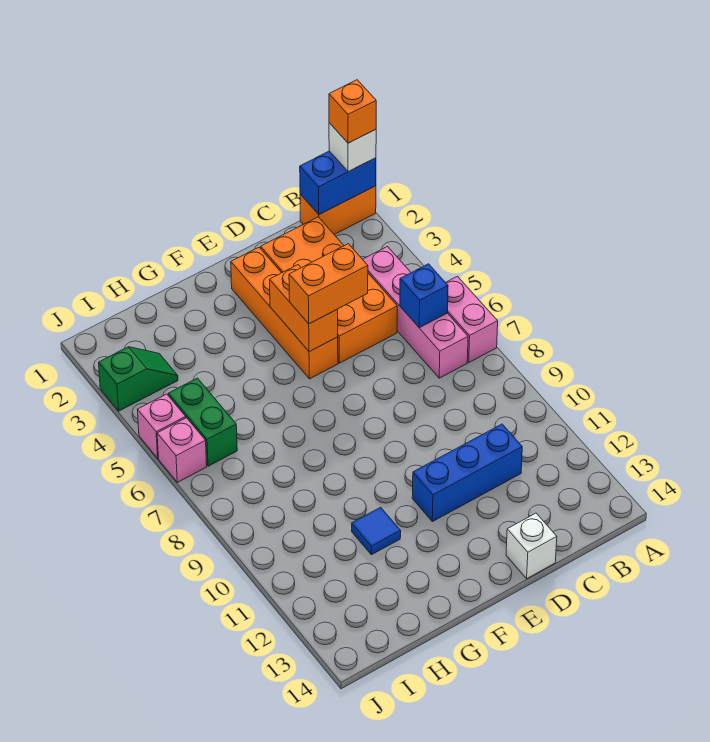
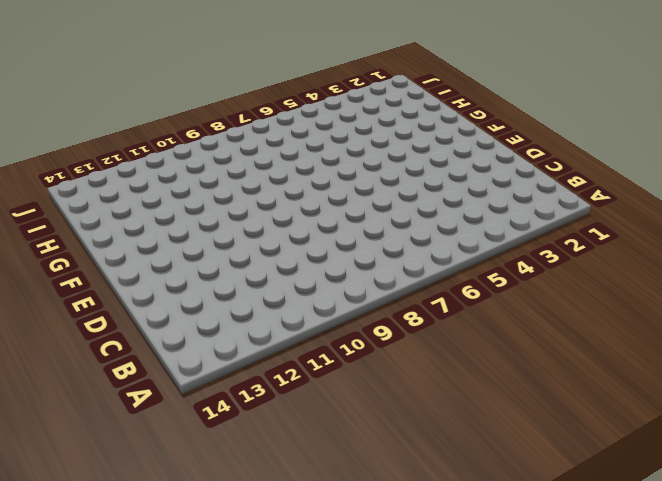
none -> orange 1x2 brick [300,186,376,235]
none -> pink 1x2 brick [445,276,498,362]
none -> pink 1x4 brick [363,247,468,378]

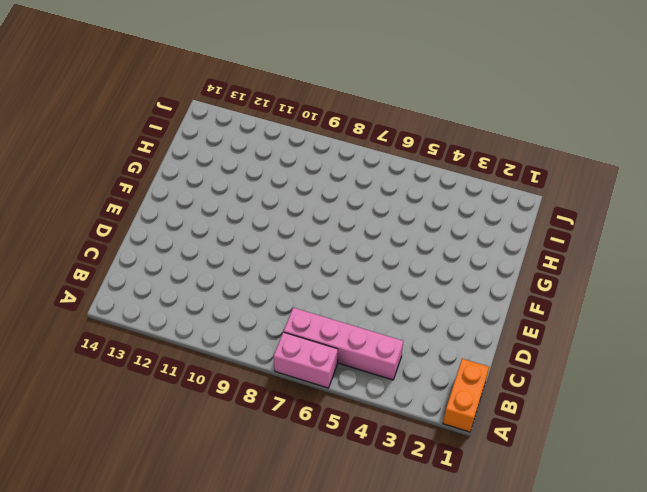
none -> orange 2x4 brick [261,217,397,363]
none -> blue 1x3 brick [412,424,522,522]
none -> white 1x1 brick [506,513,557,579]

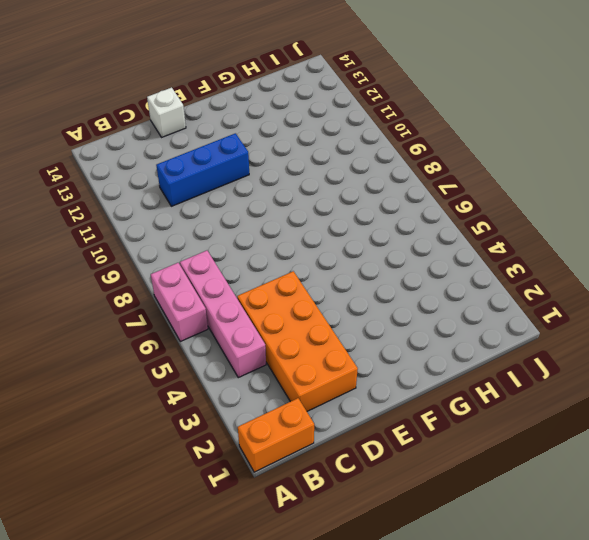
none -> orange 1x4 brick [231,247,338,379]
none -> blue 1x1 tile [352,507,401,555]
none -> green 1x2 slope [99,347,178,411]

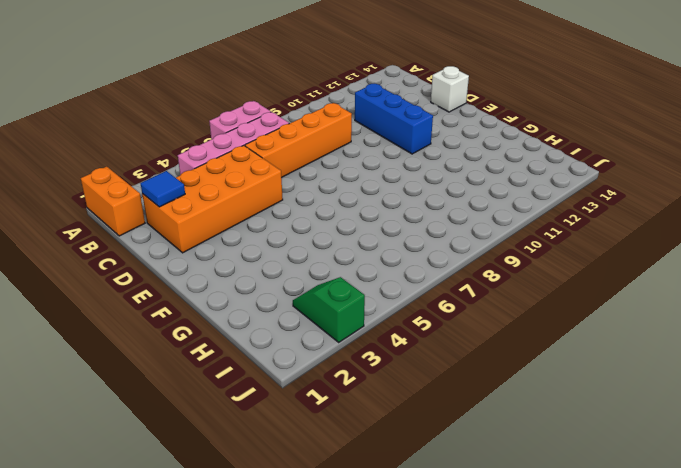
blue 1x1 tile [140,171,185,207] -> blue 1x1 tile moved to [352,507,401,555]
orange 1x4 brick [245,103,352,178] -> orange 1x4 brick moved to [231,247,338,379]
none -> green 1x2 brick [168,378,237,466]
none -> pink 1x1 brick [137,394,186,458]
none -> pink 1x1 brick [157,418,207,482]

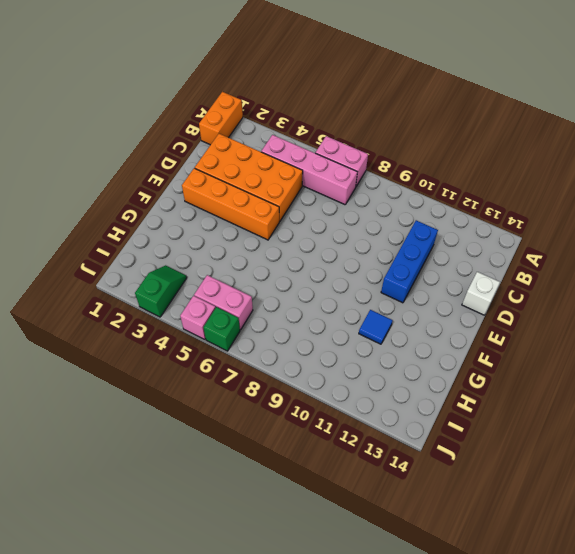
pink 1x2 brick [194,275,253,330] -> green 1x2 brick [168,378,237,466]
green 1x1 brick [203,307,240,351] -> pink 1x1 brick [157,418,207,482]
none -> blue 1x2 brick [300,151,376,215]
none -> blue 1x1 brick [400,264,448,328]
none -> orange 1x2 brick [270,265,338,352]

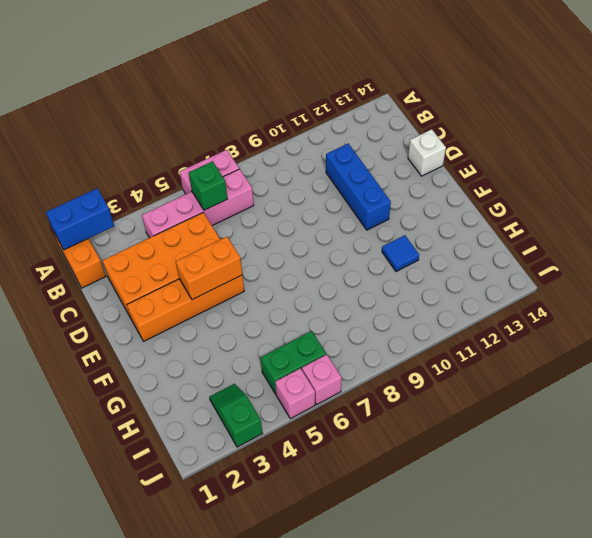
blue 1x2 brick [46,189,114,250] -> blue 1x2 brick turned to [300,151,376,215]
green 1x1 brick [189,161,228,210] -> blue 1x1 brick [400,264,448,328]
none -> white 1x1 brick [329,123,376,172]
none -> orange 1x2 brick [289,244,368,324]
none -> orange 1x1 brick [329,80,376,143]

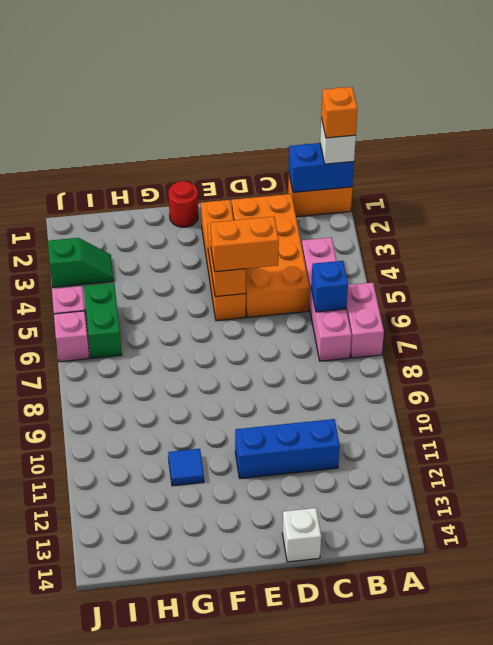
red 1x1 round brick [168,181,198,227] -> none

